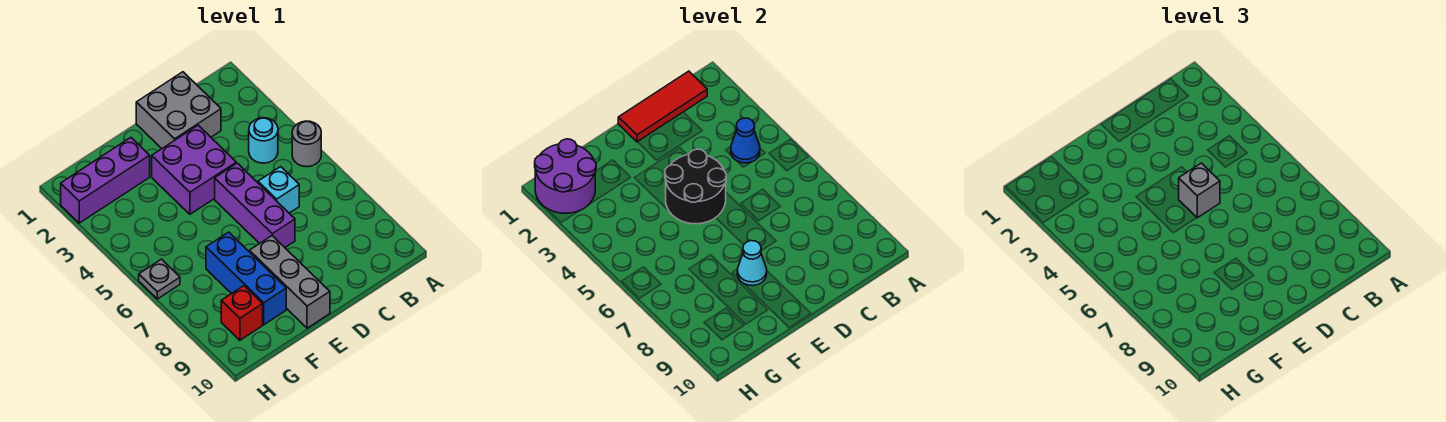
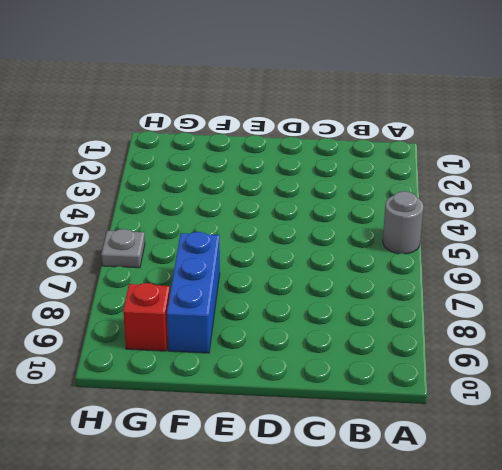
none -> cyan 1x1 round brick [249,118,278,163]
none -> grey 2x2 brick [136,72,221,148]
none -> cyan 1x1 brick [258,167,299,213]

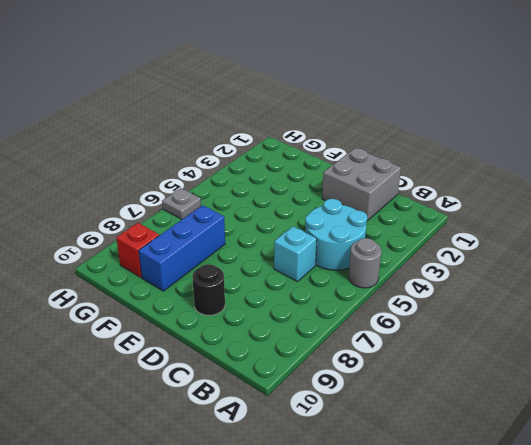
cyan 2x2 round brick [305,199,367,270] -> cyan 1x1 round brick [249,118,278,163]
black 1x1 round brick [192,264,225,315] -> none
none -> purple 2x2 brick [152,125,236,214]
none -> purple 1x3 brick [215,163,295,247]
none -> grey 1x3 brick [249,236,330,328]

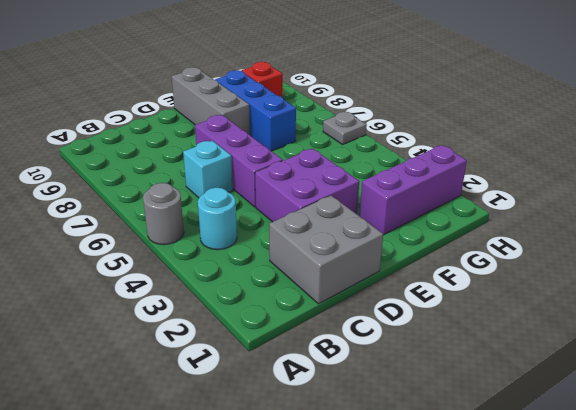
none -> red 1x3 tile [618,71,707,142]
none -> blue 1x1 cone [731,118,760,163]
none -> black 2x2 round brick [665,149,726,224]

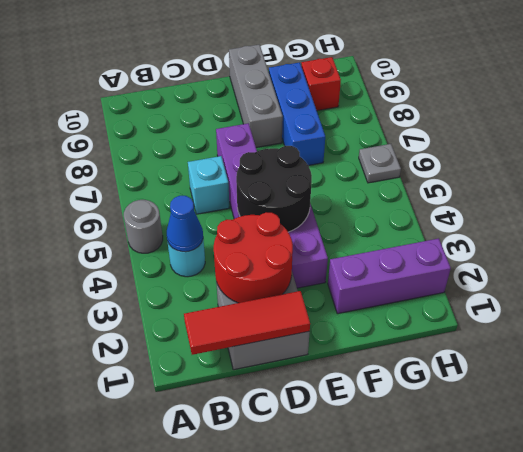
red 2x2 round brick [214,212,293,303] -> none
none -> cyan 1x1 cone [737,241,767,286]
none -> purple 2x2 round brick [535,139,596,213]
none -> grey 1x1 brick [1179,163,1220,218]

